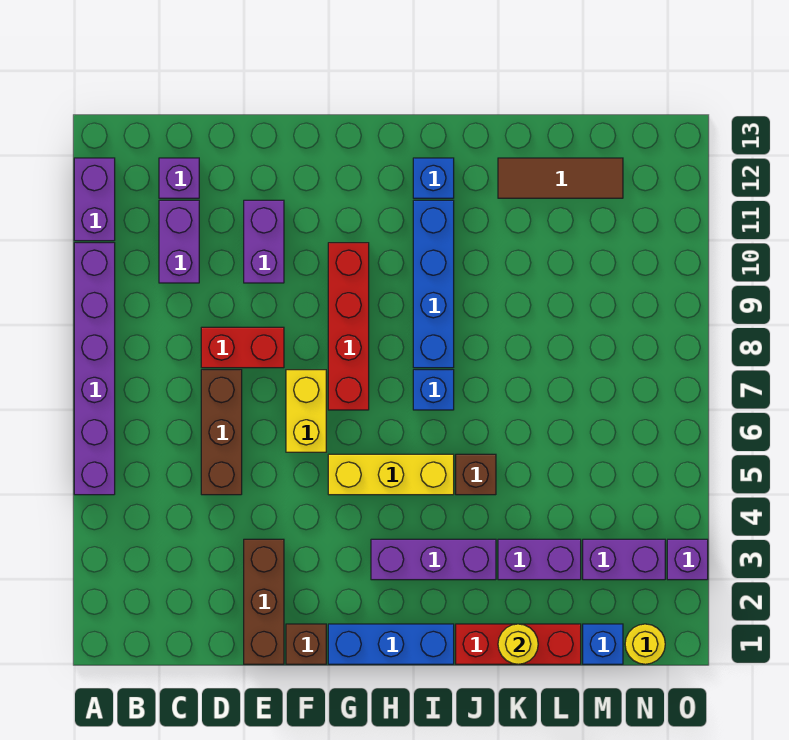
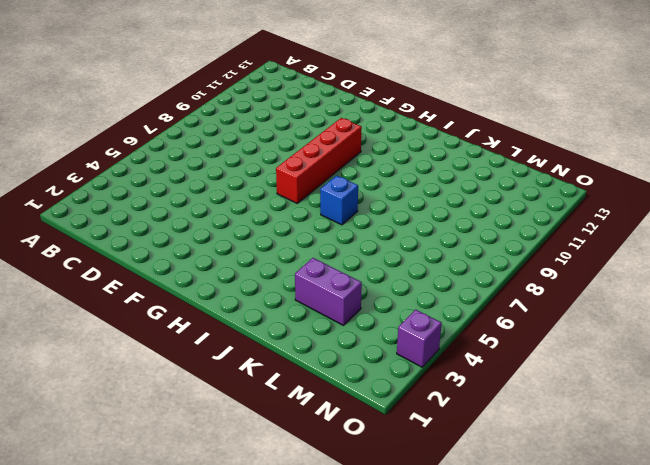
none -> purple 1x6 brick [74,243,115,495]
none -> purple 1x2 brick [74,158,115,241]
none -> purple 1x2 brick [159,200,199,283]

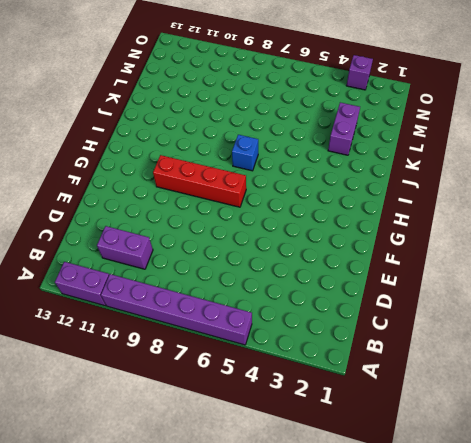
none -> purple 1x1 brick [159,158,199,198]
none -> brown 1x3 brick [201,370,242,495]
none -> red 1x2 brick [201,327,284,368]

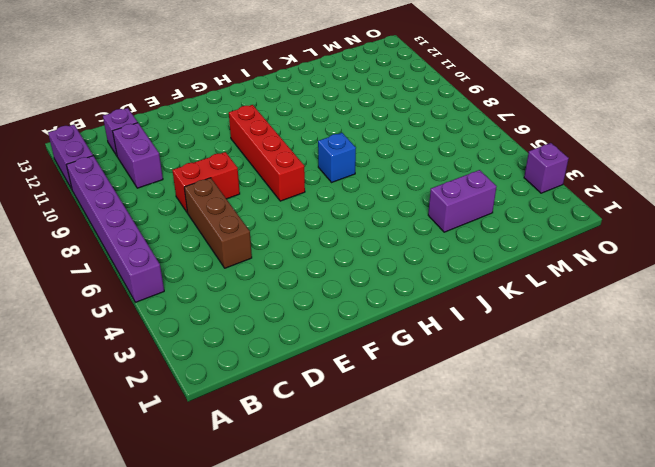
none -> brown 1x3 brick [244,539,284,664]
none -> purple 1x2 brick [244,200,284,283]
none -> brown 1x1 brick [286,624,326,664]

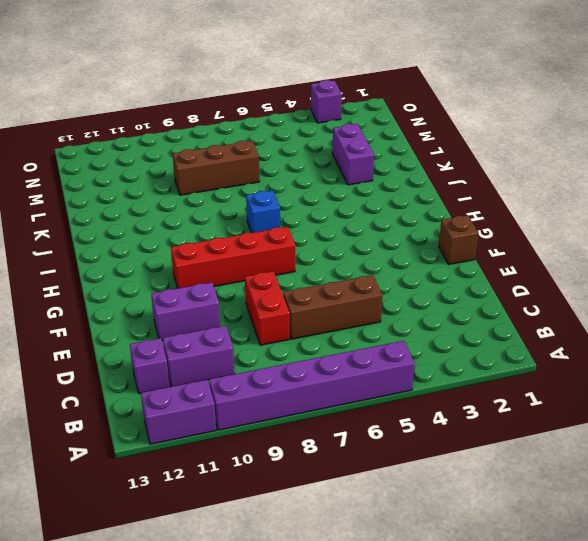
brown 1x3 brick [173,141,260,195] -> brown 1x3 brick moved to [244,539,284,664]
none -> yellow 1x2 brick [286,370,326,452]
none -> blue 1x3 brick [328,624,454,664]
none -> yellow 1x3 brick [328,454,454,495]

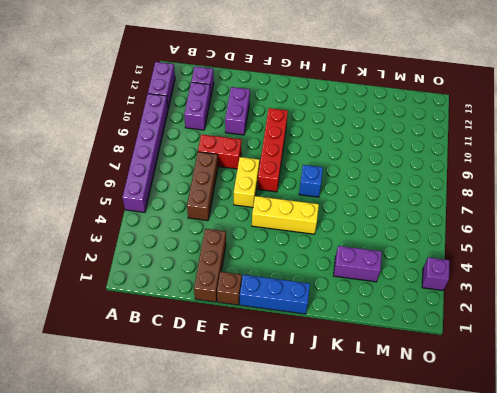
none -> purple 1x3 brick [371,539,496,580]
none -> blue 1x4 brick [413,200,454,368]
none -> blue 1x1 brick [413,158,454,198]

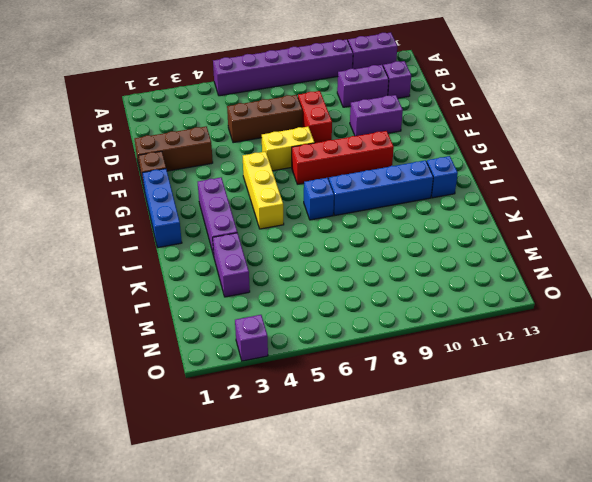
none -> red 1x3 brick [456,624,581,664]
none -> brown 1x1 brick [456,454,496,495]
none -> brown 1x3 tile [498,158,623,198]

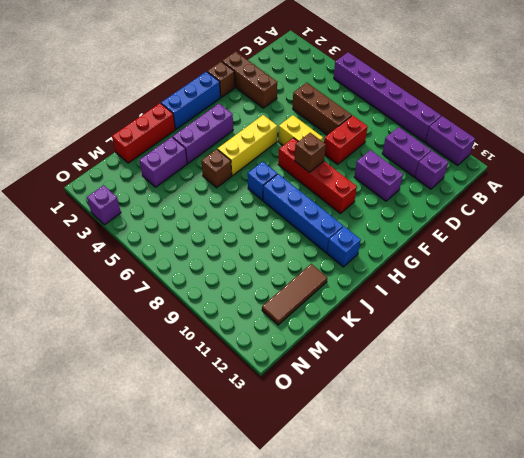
brown 1x1 brick [295,133,326,172] -> none
none -> blue 1x1 brick [583,624,623,664]
none -> purple 1x2 brick [583,539,665,580]
none -> yellow 1x1 round brick [625,624,665,664]

